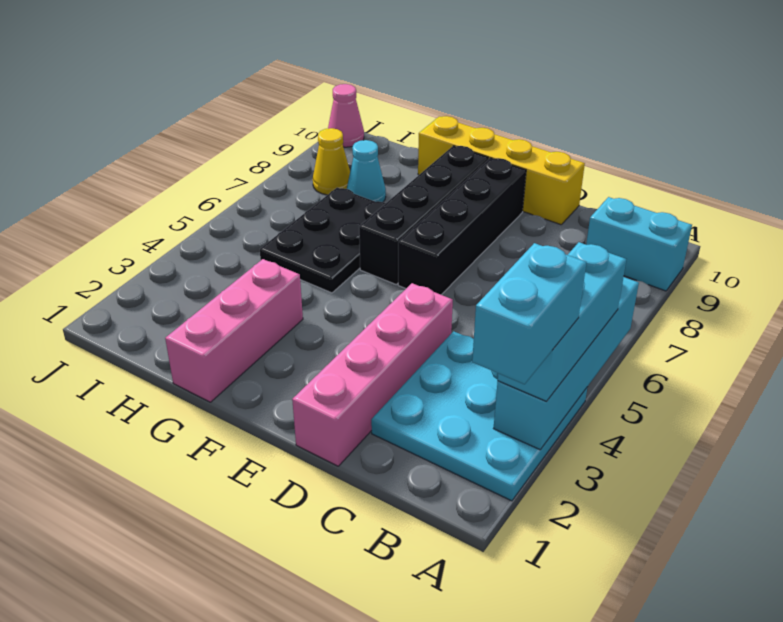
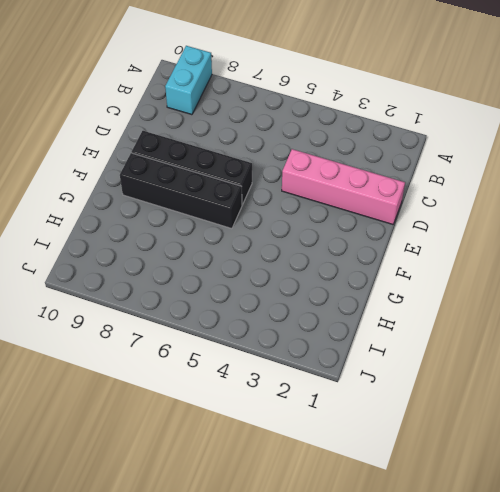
none -> cyan 3x3 plate [371,331,587,501]
none -> yellow 1x4 brick [418,116,585,225]
none -> pink 1x3 brick [165,259,303,402]

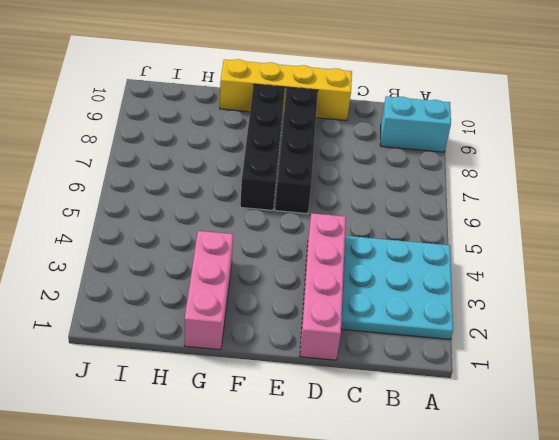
none -> black 2x3 plate [260,188,386,293]
none -> cyan 1x1 cone [347,140,386,202]
none -> yellow 1x1 cone [313,128,350,195]

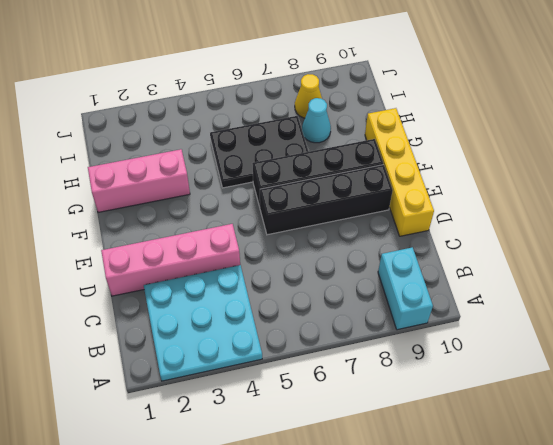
none -> pink 1x1 cone [328,84,364,147]
none -> cyan 1x4 brick [494,277,639,450]
none -> cyan 1x3 brick [498,242,626,401]

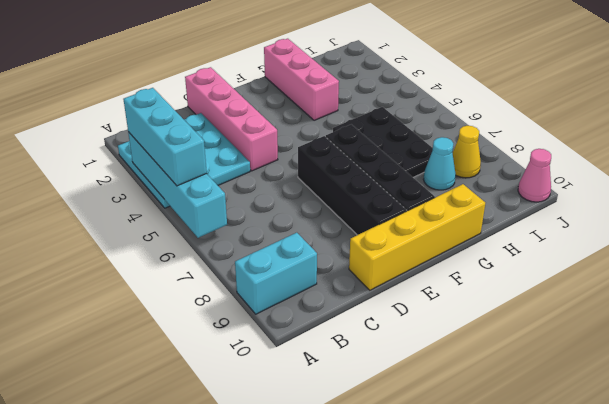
none -> cyan 1x2 brick [472,243,586,384]

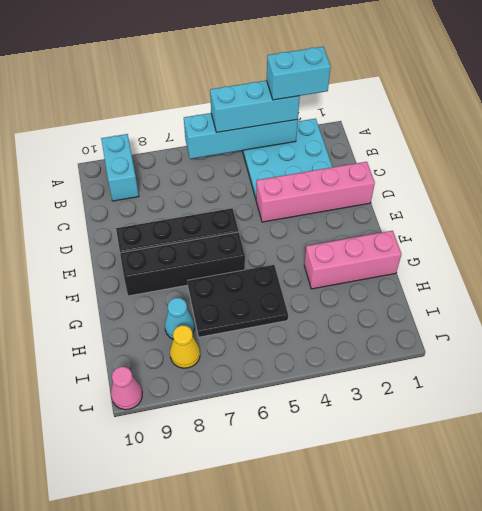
none -> yellow 1x4 brick [418,116,585,225]

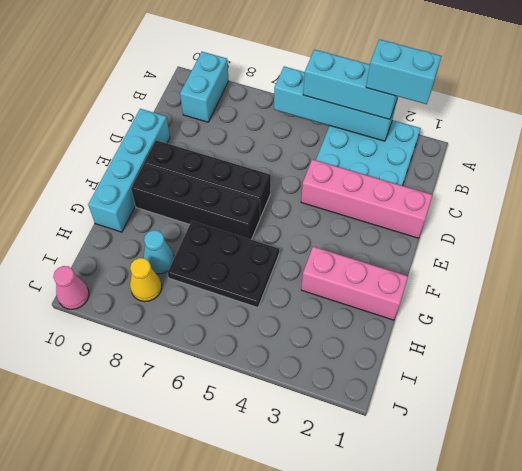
cyan 1x4 brick [88,109,170,232] -> yellow 1x4 brick [418,116,585,225]

